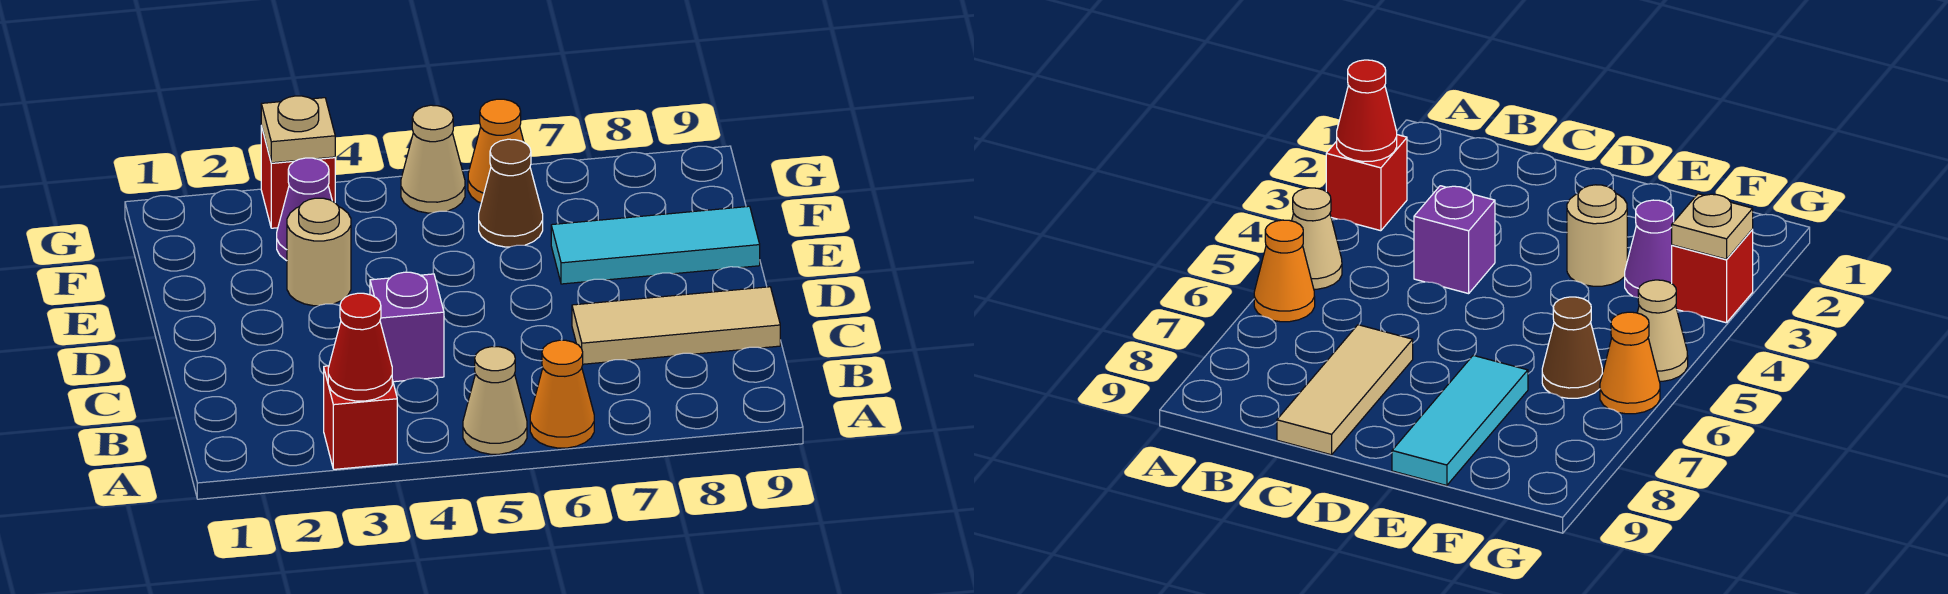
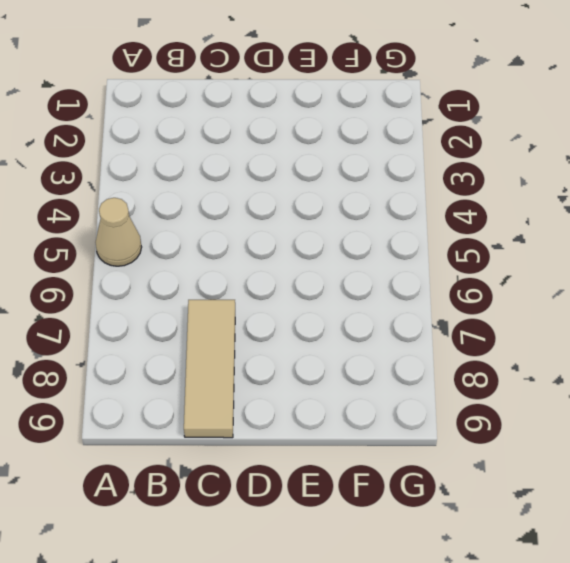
none -> red 1x1 brick [324,366,397,469]
none -> orange 1x1 cone [530,340,594,448]
none -> purple 1x1 brick [370,272,444,382]

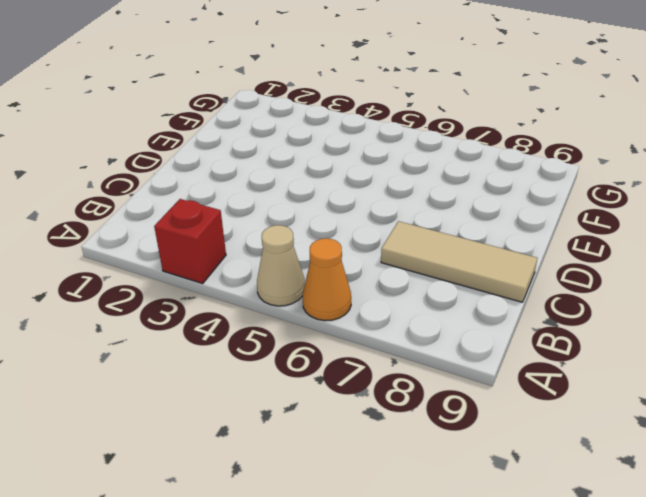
none -> purple 1x1 brick [370,272,444,382]
none -> tan 1x1 round brick [287,198,351,306]
none -> cyan 1x3 tile [551,206,760,284]

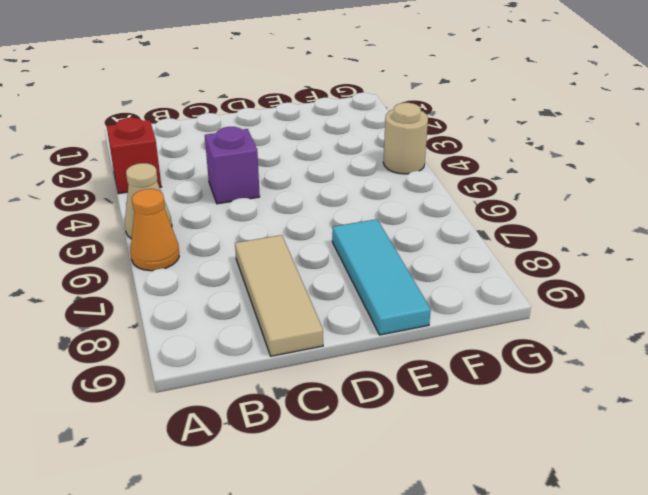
tan 1x1 round brick [383,103,428,174] -> tan 1x1 round brick moved to [287,198,351,306]
none -> purple 1x1 cone [277,158,332,261]
none -> brown 1x1 cone [479,139,543,247]
none -> red 1x1 brick [261,126,335,228]

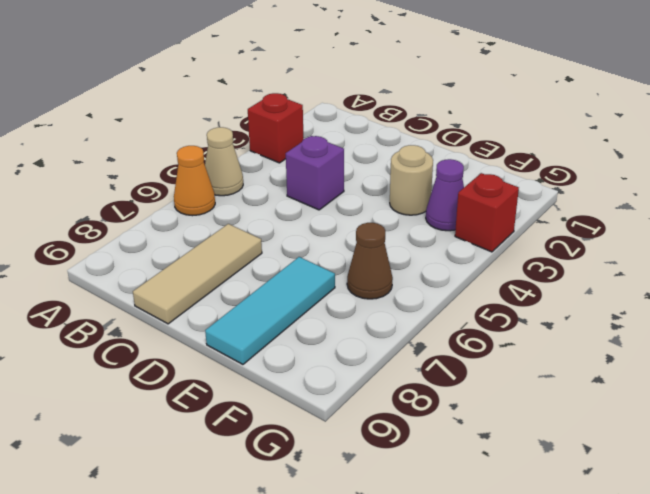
none -> tan 1x1 cone [401,105,465,213]
none -> orange 1x1 cone [468,99,524,203]
none -> red 1x1 cone [328,293,392,401]

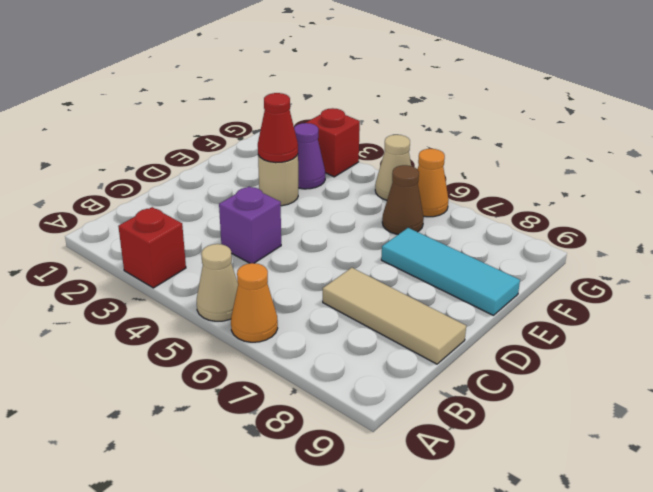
red 1x1 cone [258,93,298,163] -> red 1x1 cone moved to [328,293,392,401]
none -> tan 1x1 plate [261,96,335,163]

